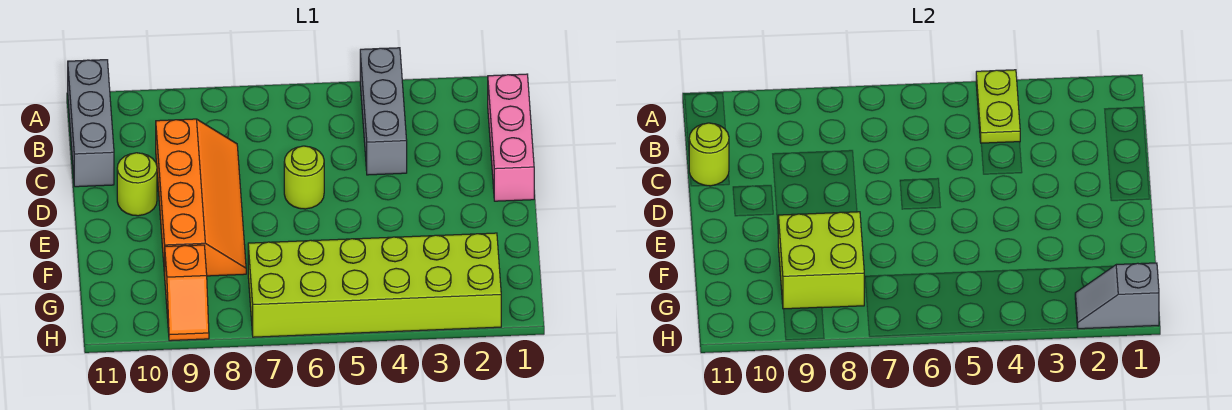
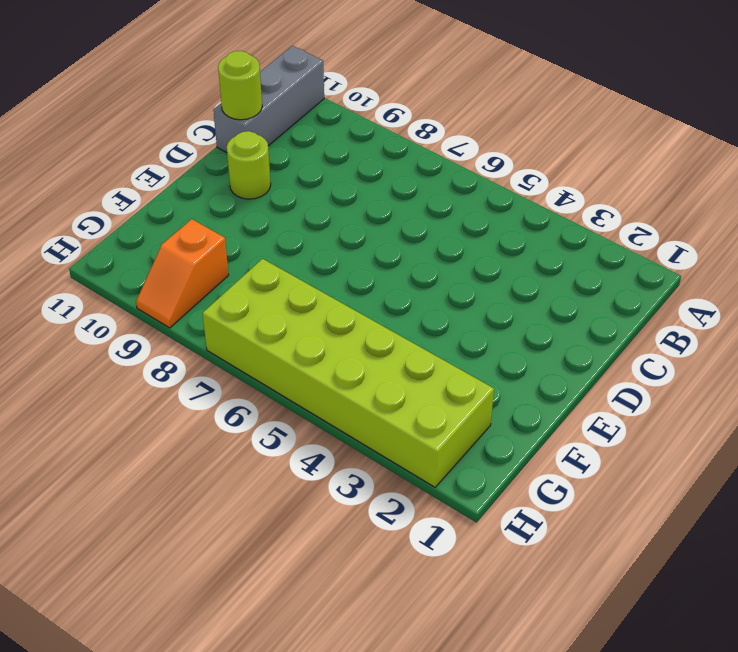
none -> grey 1x3 brick [360,48,407,175]
none -> pink 1x3 brick [488,74,534,201]
none -> orange 2x4 slope [156,119,246,276]

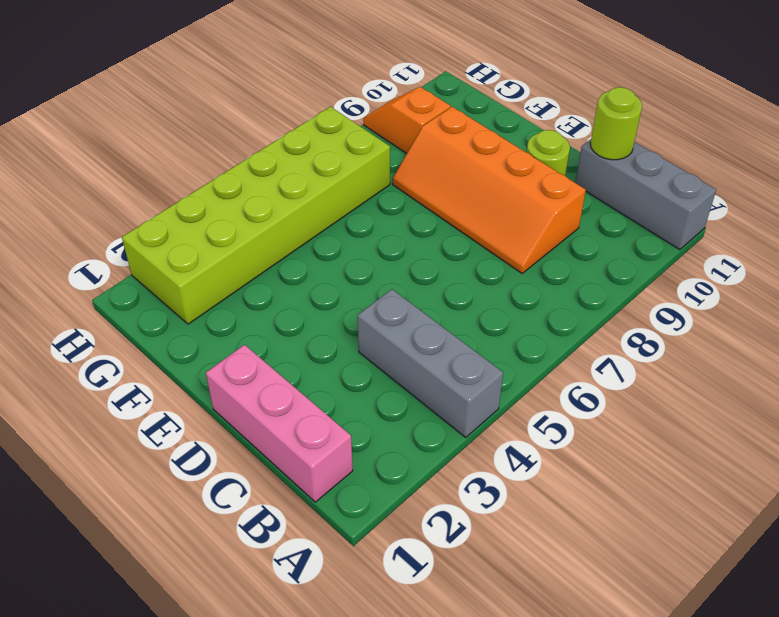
none -> lime 1x1 round brick [284,146,324,209]
none -> lime 1x2 plate [976,70,1020,143]
none -> lime 2x2 brick [778,212,864,309]

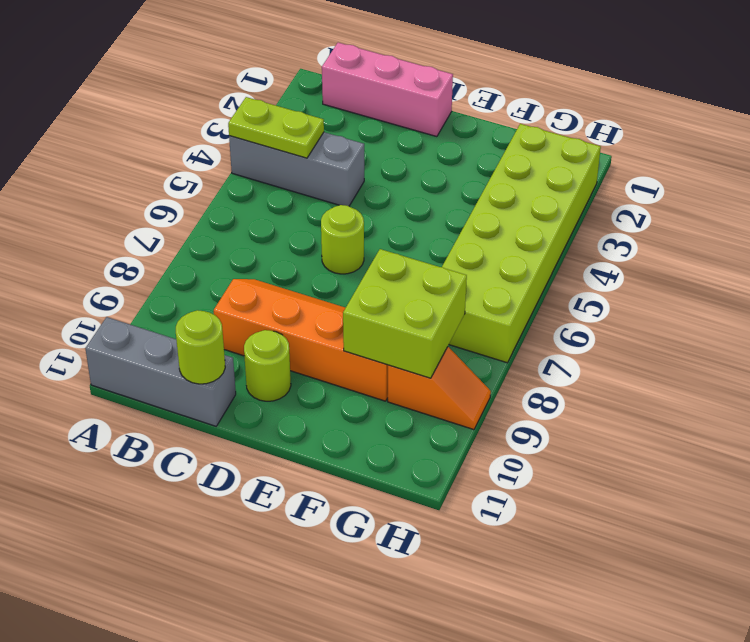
none -> grey 1x2 slope [1075,263,1159,329]

